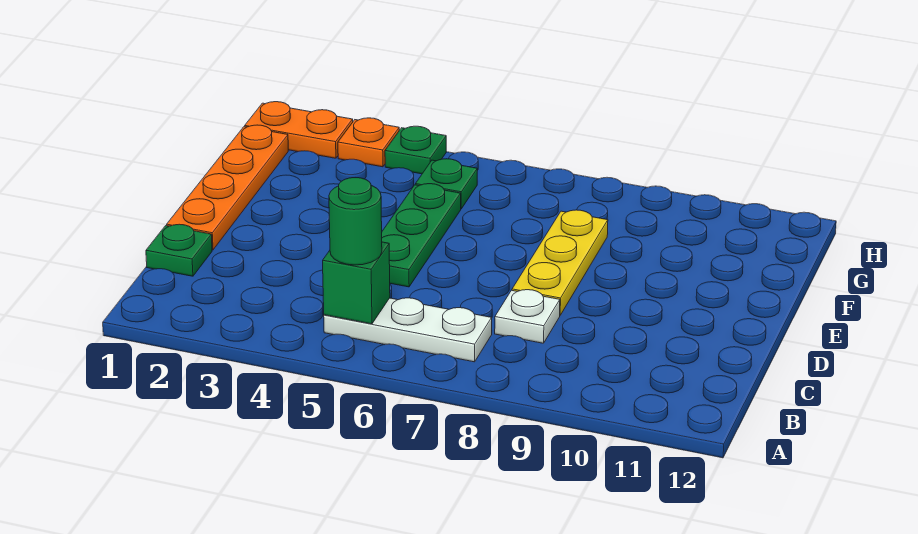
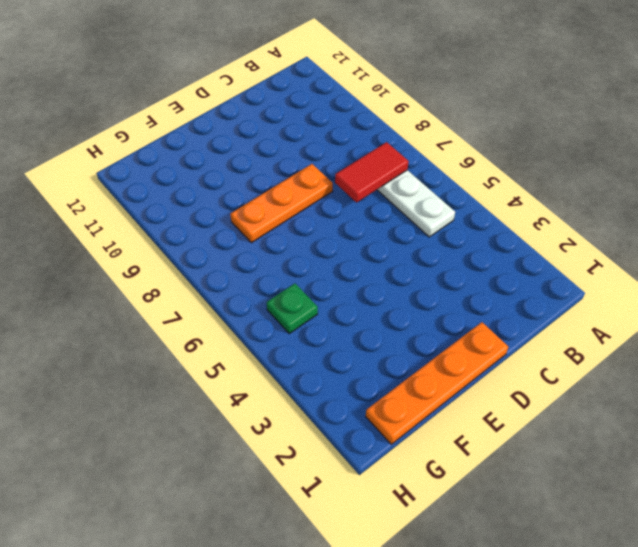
red 1x2 tile [335,142,409,202] -> none
orange 1x3 plate [230,164,333,243] -> yellow 1x3 plate [512,210,608,315]
none -> green 1x1 plate [146,224,212,276]
none -> white 1x1 plate [495,290,560,343]
none -> green 1x3 plate [382,184,461,287]

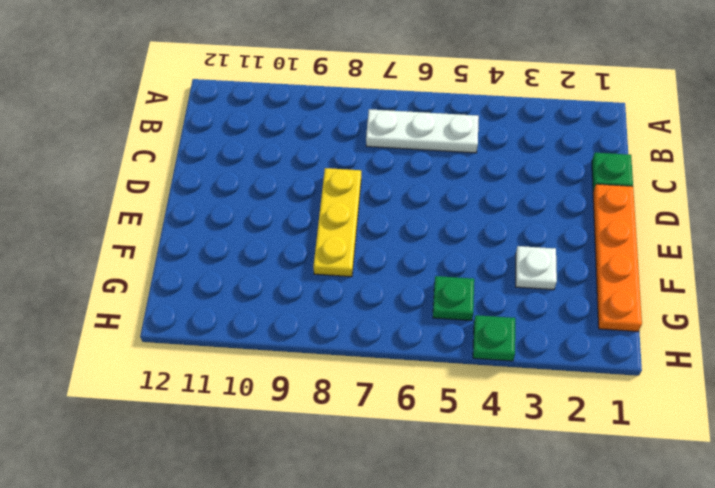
white 1x1 plate [516,246,557,290] -> white 1x1 plate moved to [495,290,560,343]
none -> green 1x3 plate [382,184,461,287]
none -> orange 1x2 plate [245,102,353,158]
none -> orange 1x1 plate [338,118,399,167]

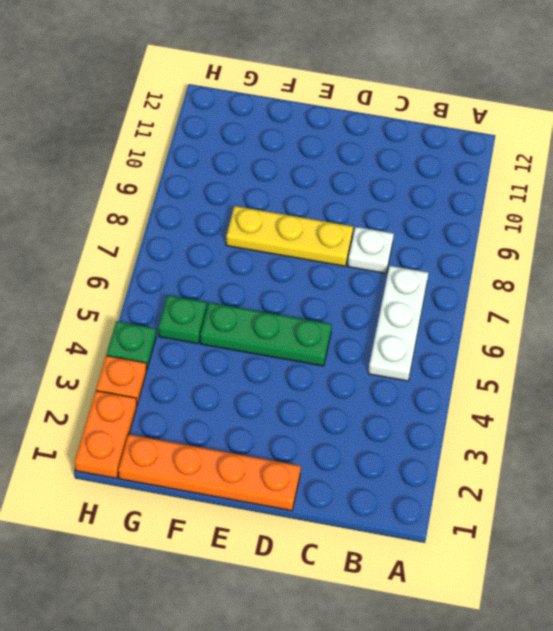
none -> green 1x1 plate [146,224,212,276]
none -> green 1x1 brick [323,242,390,324]
none -> green 1x1 round brick [329,178,382,265]

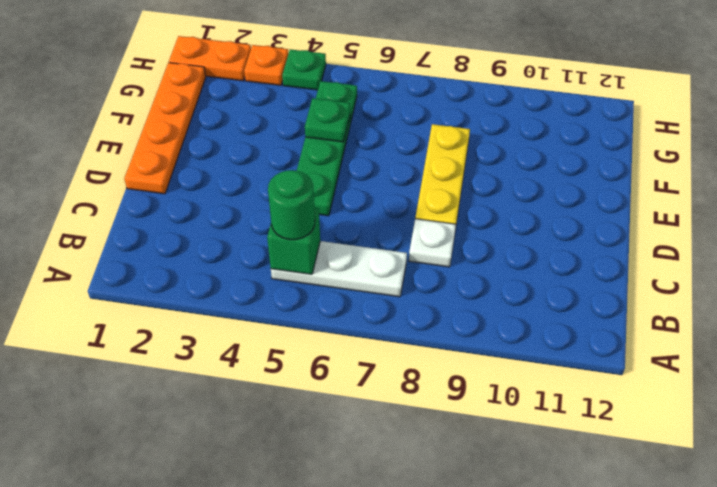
green 1x1 plate [305,98,350,142] -> green 1x1 plate moved to [146,224,212,276]

